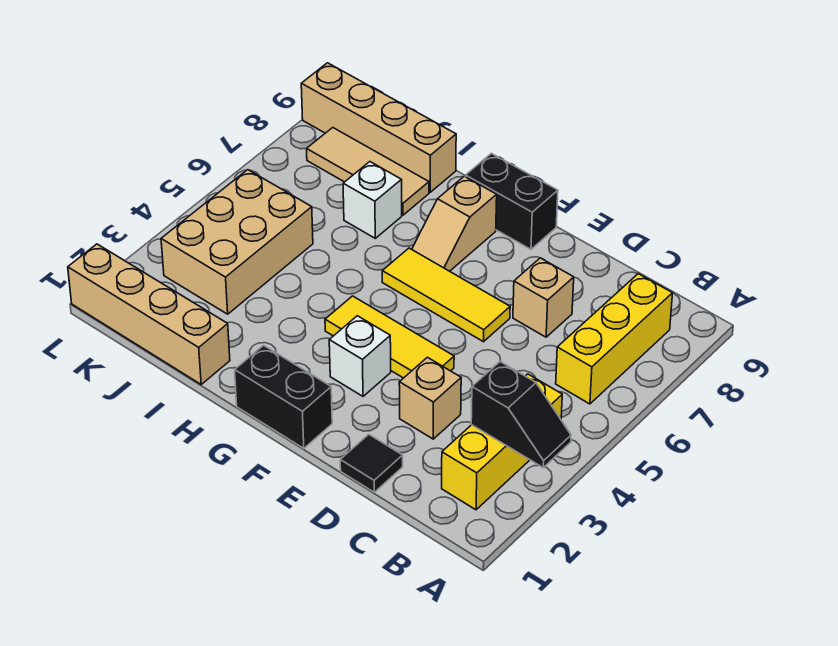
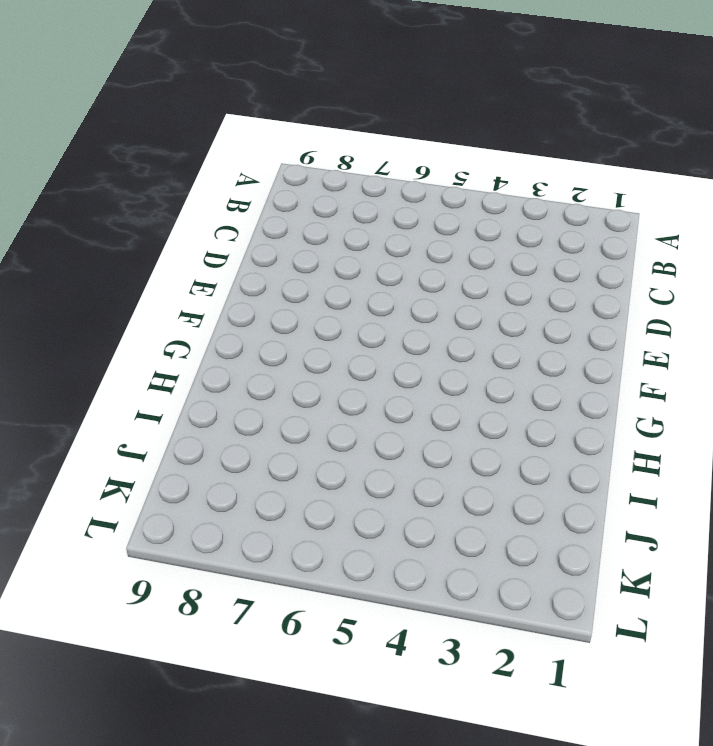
none -> yellow 1x3 brick [442,374,562,510]
none -> yellow 1x3 brick [556,274,673,404]
none -> black 1x1 tile [340,434,403,492]

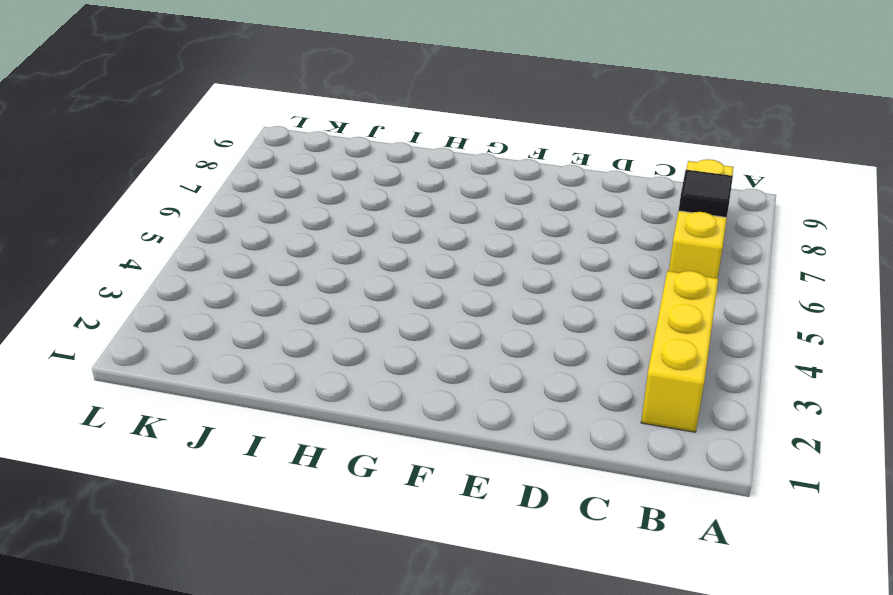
black 1x1 tile [679,170,733,217] -> black 1x1 tile moved to [340,434,403,492]
none -> tan 1x1 brick [399,357,461,439]
none -> tan 1x1 brick [513,258,574,337]
none -> yellow 1x3 tile [325,296,454,378]

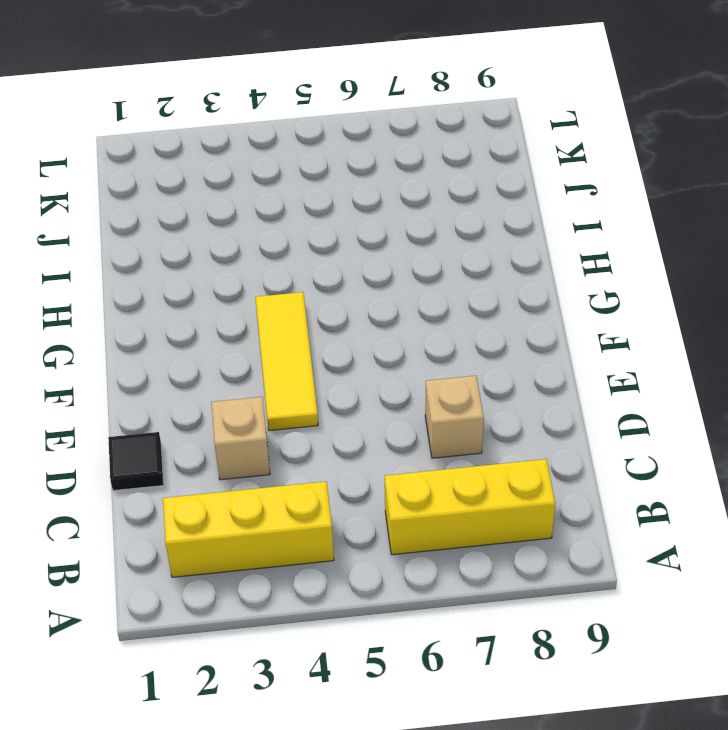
none -> yellow 1x3 tile [382,248,510,342]
none -> black 1x2 brick [235,345,332,448]
none -> white 1x1 brick [329,316,391,396]

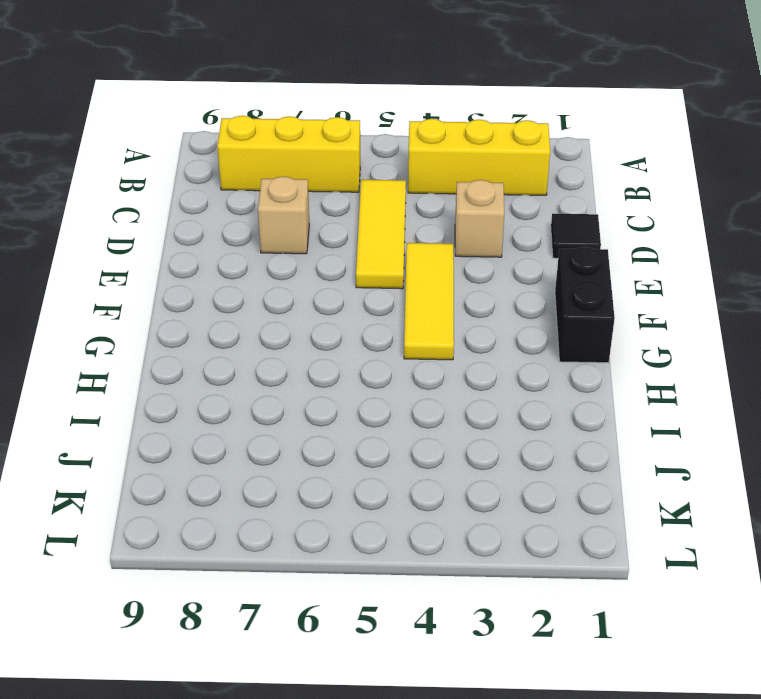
yellow 1x3 tile [356,180,406,289] -> yellow 1x3 tile moved to [382,248,510,342]
none -> white 1x1 brick [329,316,391,396]
none -> black 1x2 brick [466,154,558,249]
none -> tan 1x2 slope [412,176,497,271]

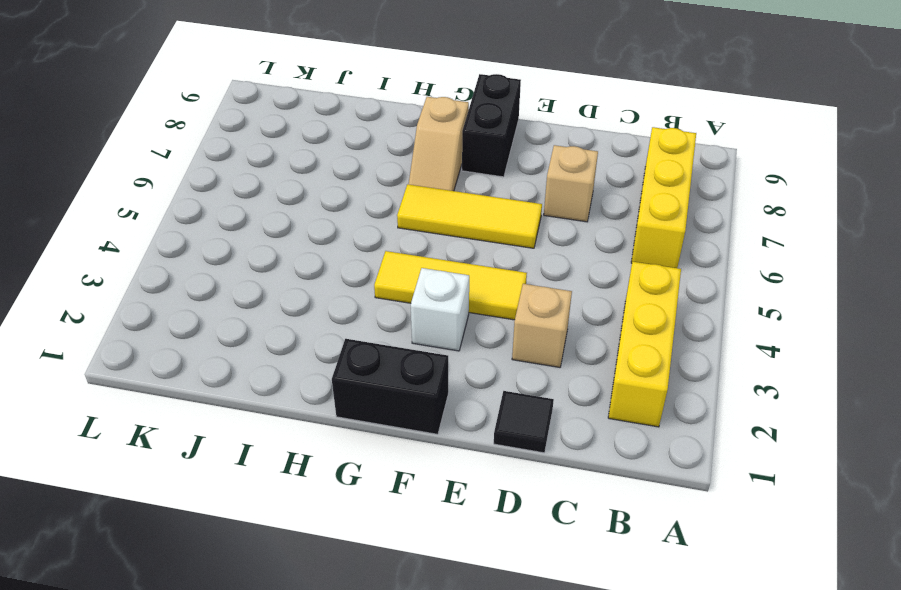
black 1x2 brick [462,74,521,177] -> black 1x2 brick turned to [466,154,558,249]
none -> tan 1x4 brick [68,244,230,384]
none -> white 1x1 brick [343,162,402,238]
none -> tan 1x3 tile [307,128,429,215]

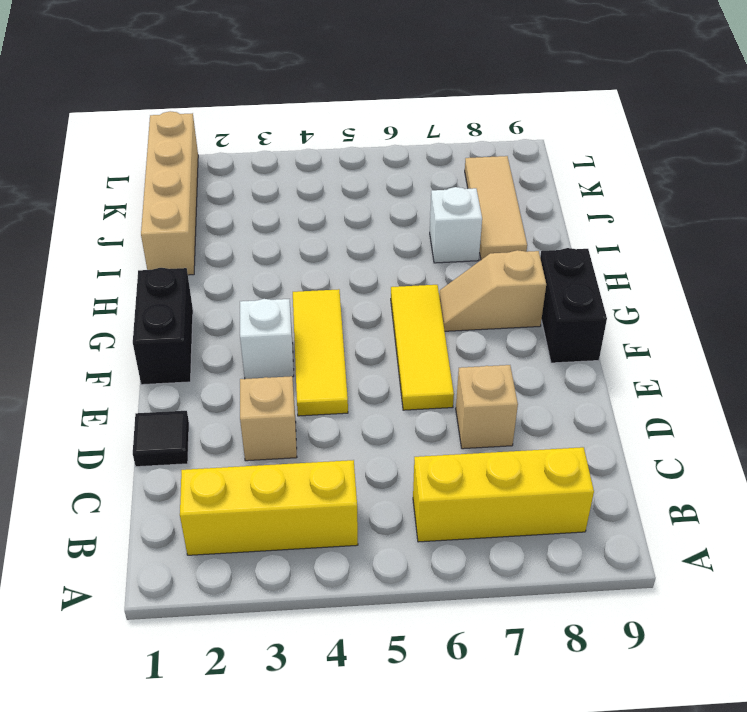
none -> tan 1x4 brick [301,63,456,192]
none -> tan 2x3 brick [161,170,313,314]
none -> black 1x2 slope [471,362,571,467]

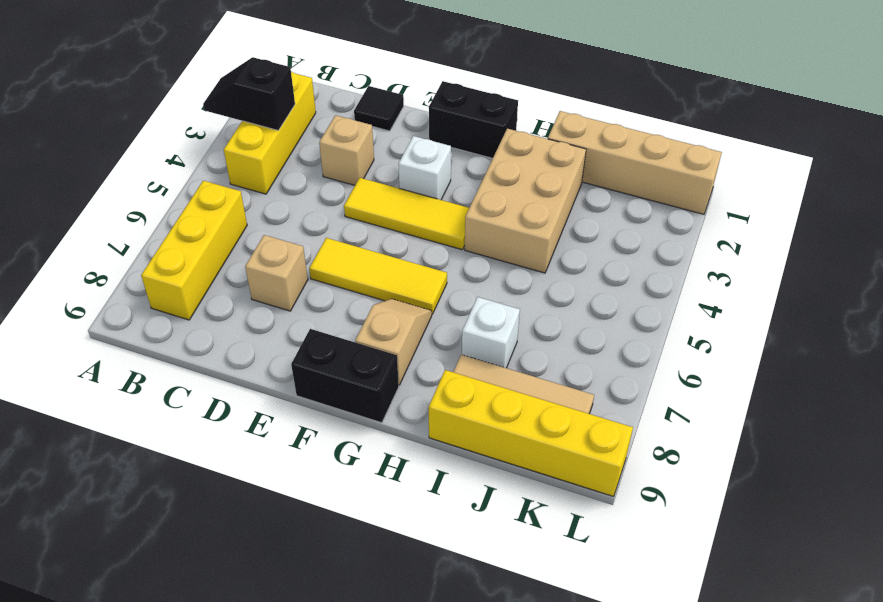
tan 2x3 brick [465,129,586,273] -> tan 2x3 brick moved to [161,170,313,314]
yellow 1x4 brick [429,370,633,497] -> tan 1x4 brick [301,63,456,192]

